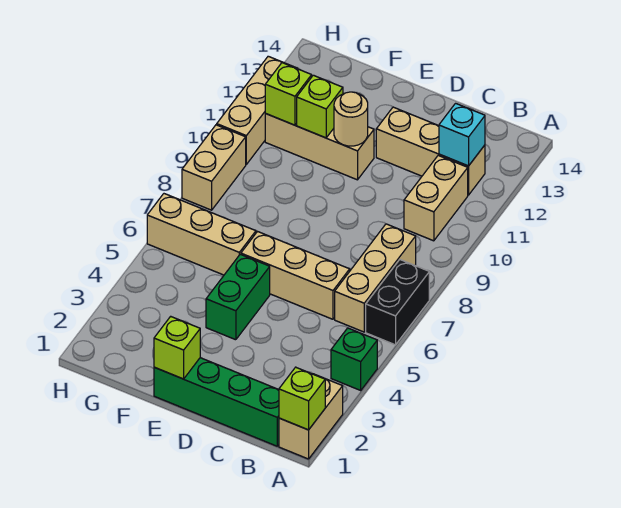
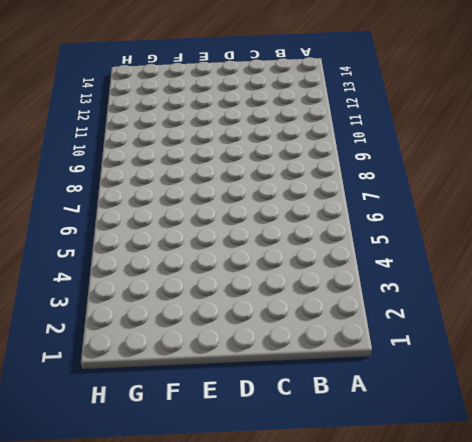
none -> tan 1x2 brick [279,374,343,459]
none -> green 1x1 brick [331,328,377,390]
none -> black 1x2 brick [366,260,429,345]

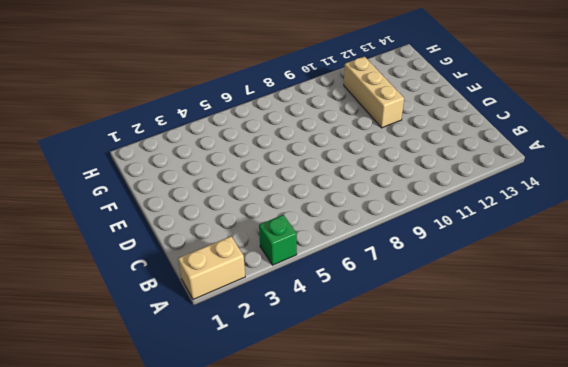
none -> black 1x2 brick [366,260,429,345]
none -> green 1x4 brick [154,358,279,446]
none -> tan 1x3 brick [335,224,416,332]

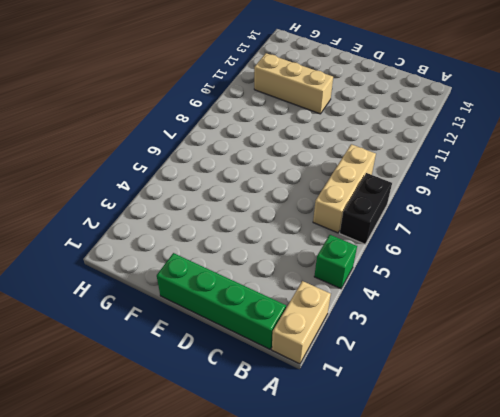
none -> tan 1x2 brick [404,155,468,241]
none -> tan 1x3 brick [376,107,485,195]
none -> tan 1x3 brick [241,231,350,319]

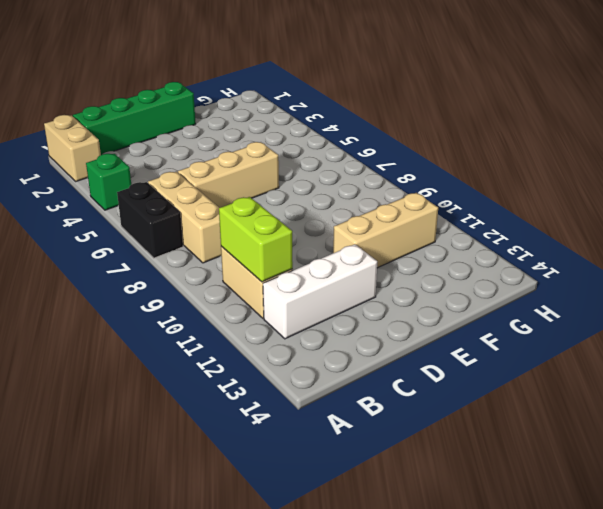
lime 1x2 brick [219,197,293,282] -> none
white 1x3 brick [263,244,377,339] -> tan 1x3 brick [376,107,485,195]
none -> green 1x2 brick [206,254,270,340]
none -> tan 1x3 brick [147,194,256,275]
none -> tan 1x2 brick [182,125,246,210]

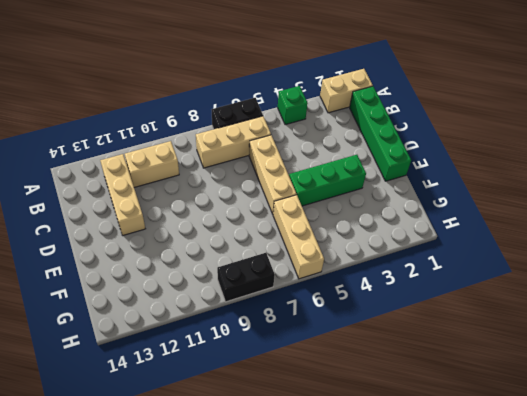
green 1x3 brick [289,155,366,206] -> green 1x2 brick [206,254,270,340]
black 1x2 brick [217,253,275,302] -> tan 1x2 brick [182,125,246,210]
none -> tan 1x3 brick [265,114,374,180]
none -> tan 1x3 brick [217,56,296,164]
none -> lime 1x1 brick [279,367,325,430]

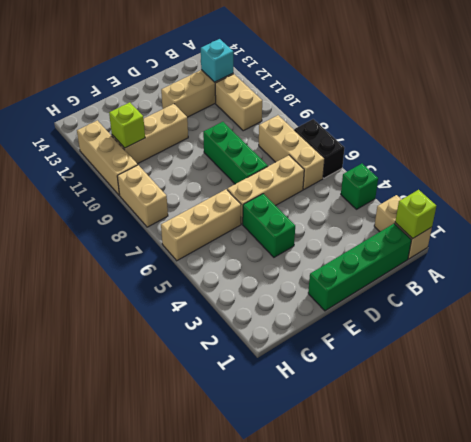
green 1x3 brick [203,122,268,184] -> none
none -> lime 1x1 brick [154,316,200,379]
none -> tan 1x1 round brick [334,92,368,146]
none -> lime 1x1 brick [297,75,343,138]

